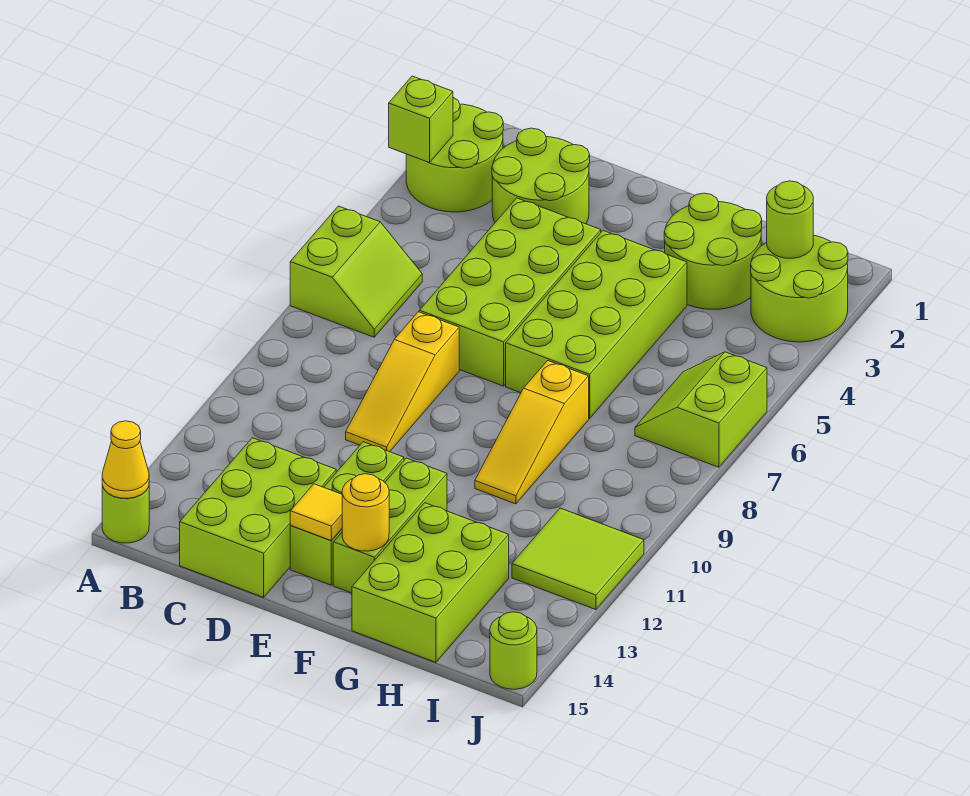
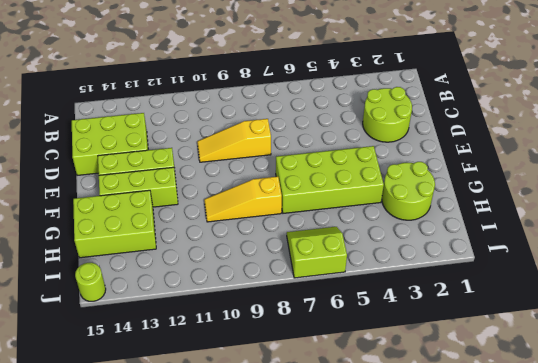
none -> lime 2x2 round brick [406,98,503,212]
none -> lime 2x2 slope [290,206,422,337]
none -> lime 1x1 round brick [102,486,149,543]

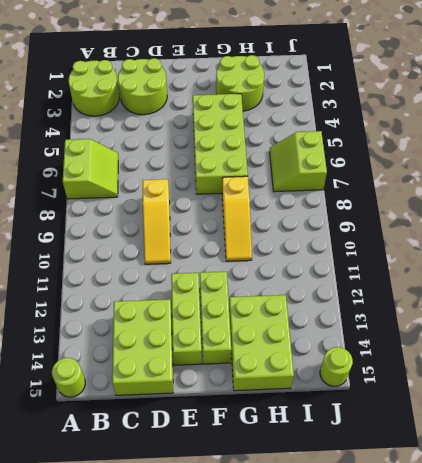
none -> lime 2x4 brick [419,198,601,386]
none -> lime 2x2 round brick [751,235,848,342]
none -> lime 2x2 tile [512,508,644,610]

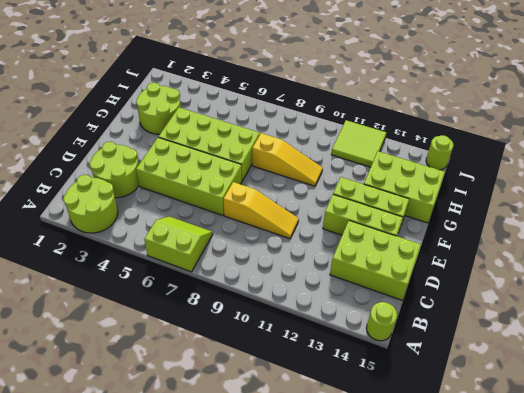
none -> lime 2x2 round brick [751,235,848,342]
none -> lime 2x2 slope [635,352,767,467]
none -> lime 1x1 brick [389,76,453,163]

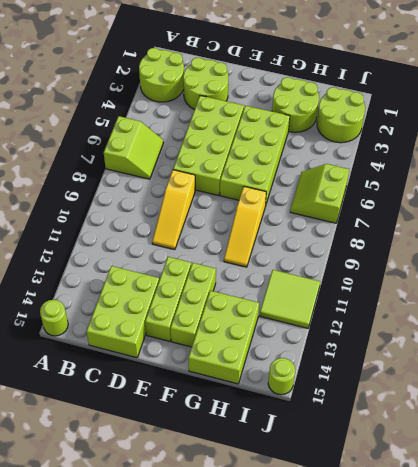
none -> lime 1x1 brick [389,76,453,163]
none -> yellow 1x1 cone [102,421,149,498]
none -> yellow 1x1 tile [290,484,342,541]

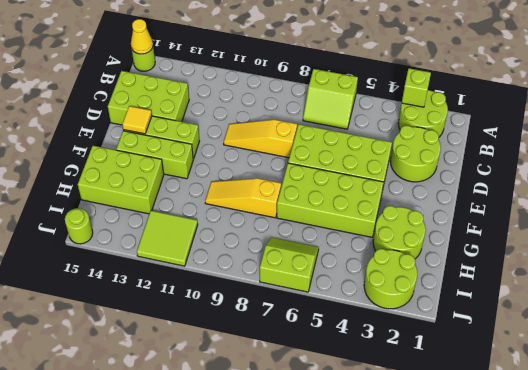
none -> yellow 1x1 round brick [342,474,389,551]
none -> lime 1x1 round brick [767,181,813,258]

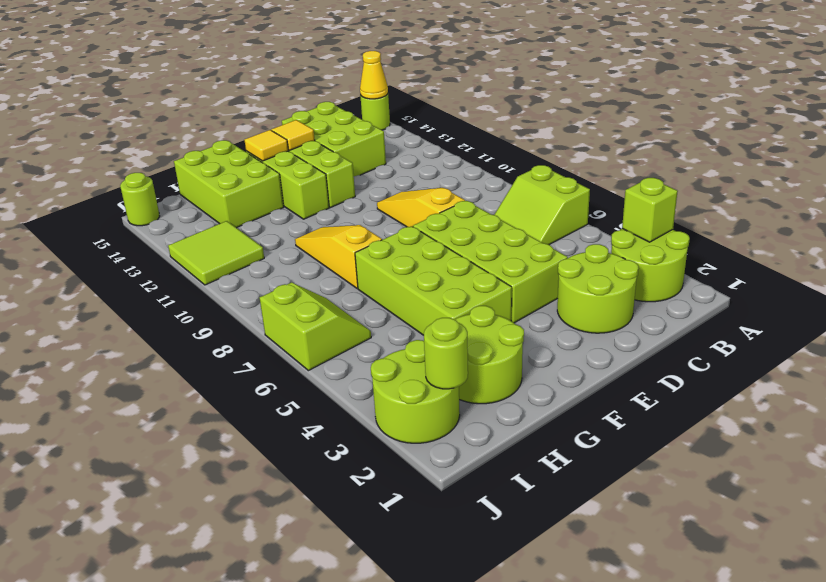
yellow 1x1 tile [245,130,288,161] -> yellow 1x1 round brick [342,474,389,551]

